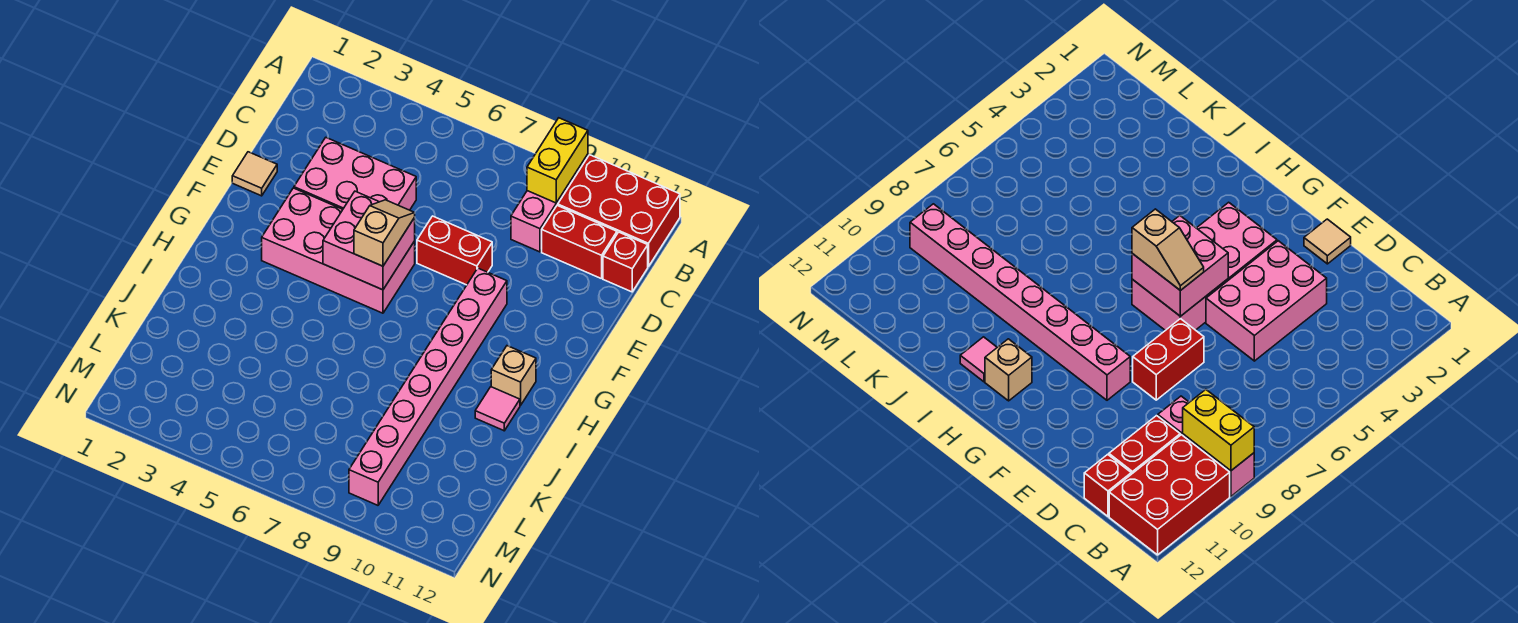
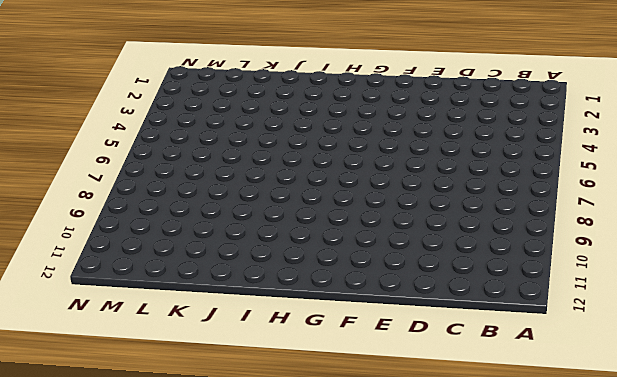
none -> pink 1x3 brick [511,154,588,252]
none -> red 2x3 brick [558,155,680,267]
none -> red 1x2 brick [542,205,617,279]

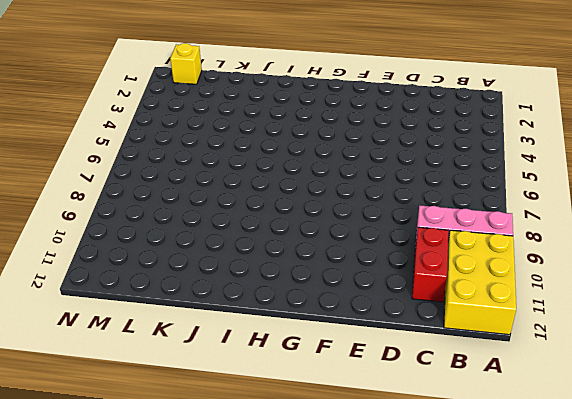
yellow 2x3 brick [444,230,516,335] -> red 2x3 brick [558,155,680,267]
yellow 1x1 brick [170,43,202,84] -> none
none -> red 1x1 brick [603,232,648,292]
none -> pink 2x3 brick [294,138,416,210]
none -> tan 1x1 tile [232,152,277,196]

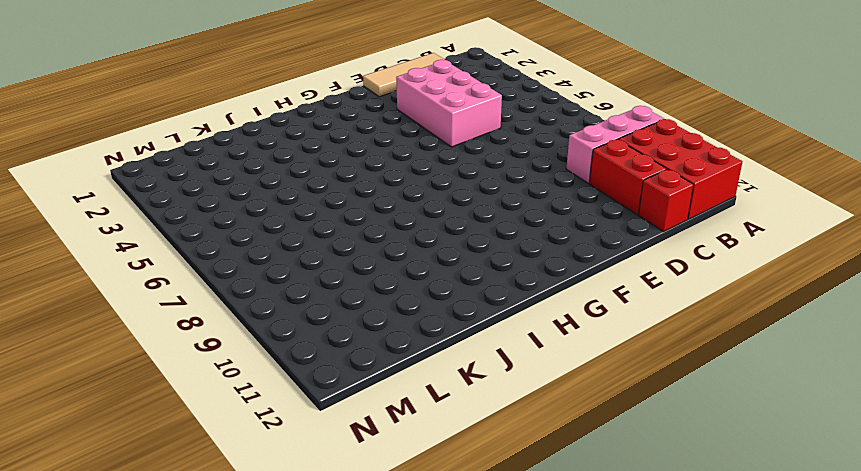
tan 1x3 tile [363,53,445,97] -> tan 1x1 tile [232,152,277,196]
none -> red 1x2 brick [417,216,492,285]
none -> pink 2x4 brick [262,188,415,313]
none -> pink 1x8 brick [349,268,507,505]

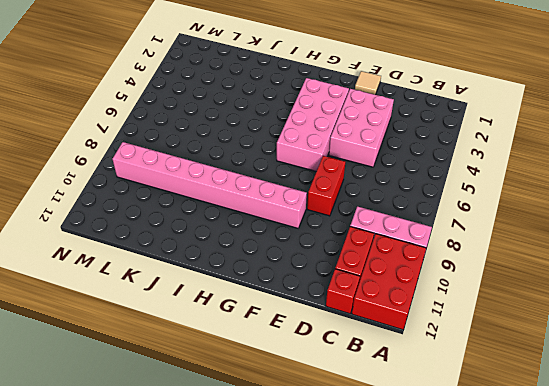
none -> tan 1x1 brick [491,346,536,405]
none -> pink 1x1 tile [475,387,520,431]
none -> yellow 1x2 brick [527,118,588,203]

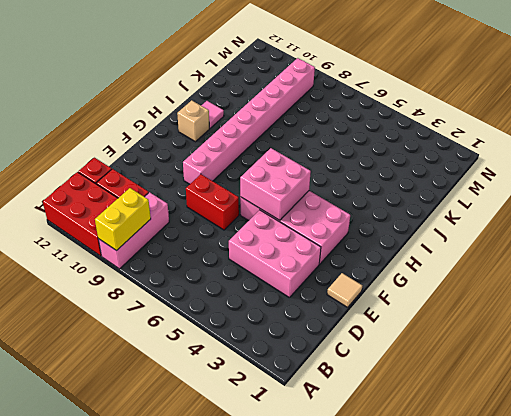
none -> tan 1x2 slope [354,200,415,266]

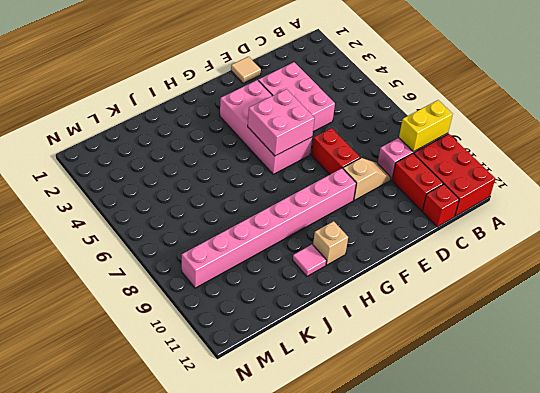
tan 1x2 slope [343,158,391,200] -> tan 1x2 slope moved to [354,200,415,266]

